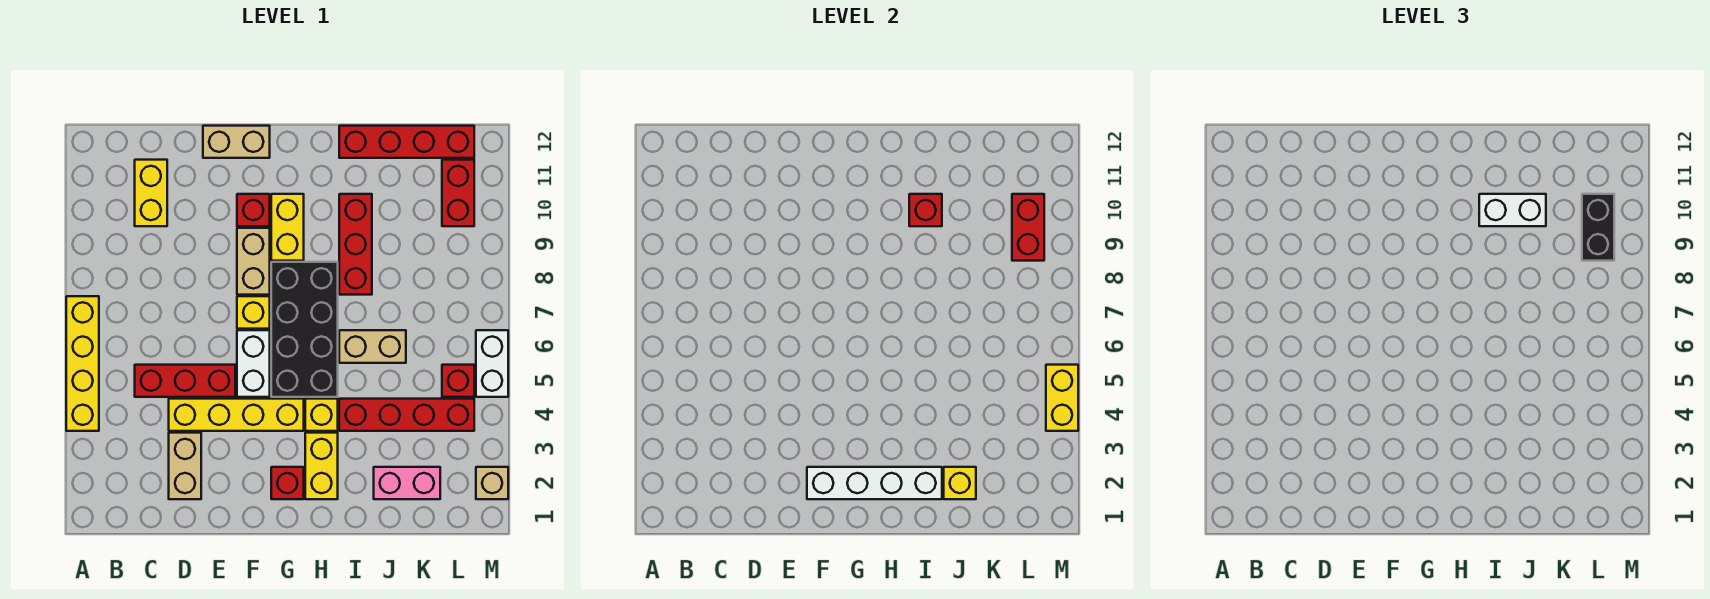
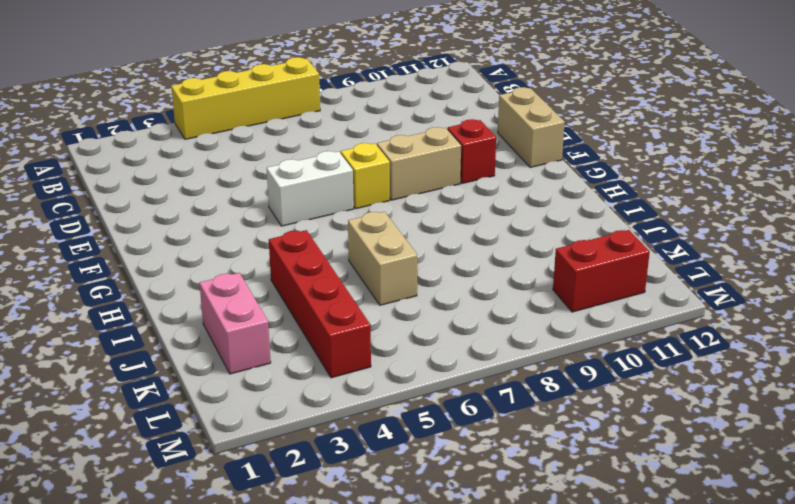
none -> red 1x3 brick [135,365,235,397]
none -> yellow 1x2 brick [135,160,167,226]
none -> tan 1x2 brick [169,433,201,499]
none -> yellow 1x4 brick [169,399,304,431]

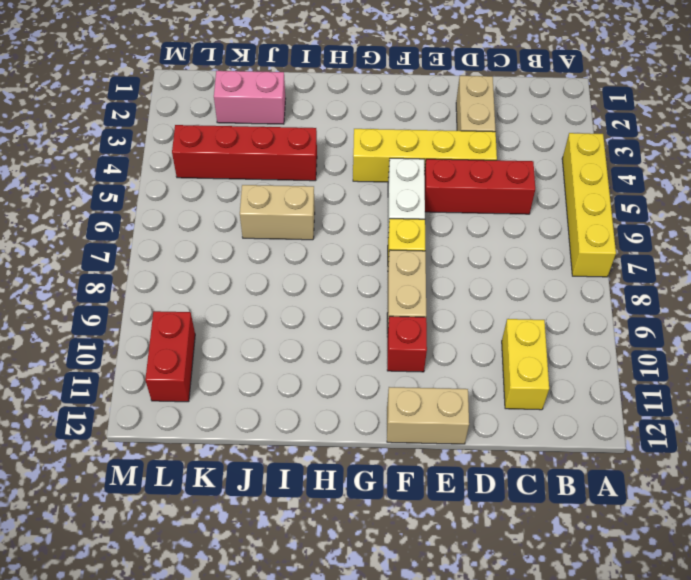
none -> red 1x1 brick [271,467,304,499]
none -> black 2x4 brick [271,262,338,397]
none -> yellow 1x2 brick [271,194,304,261]
none -> yellow 1x2 brick [305,433,338,499]

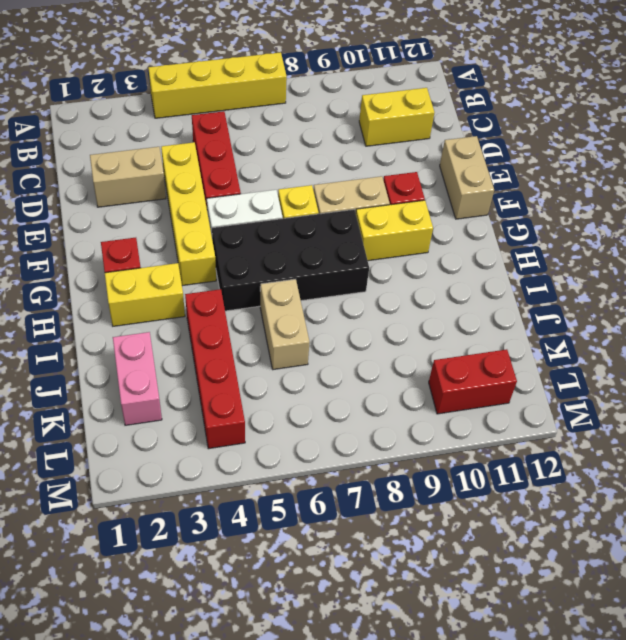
none -> yellow 1x1 brick [305,399,338,431]
none -> red 1x3 brick [339,194,372,295]
none -> red 1x4 brick [339,126,474,158]
none -> red 1x1 brick [442,365,474,397]

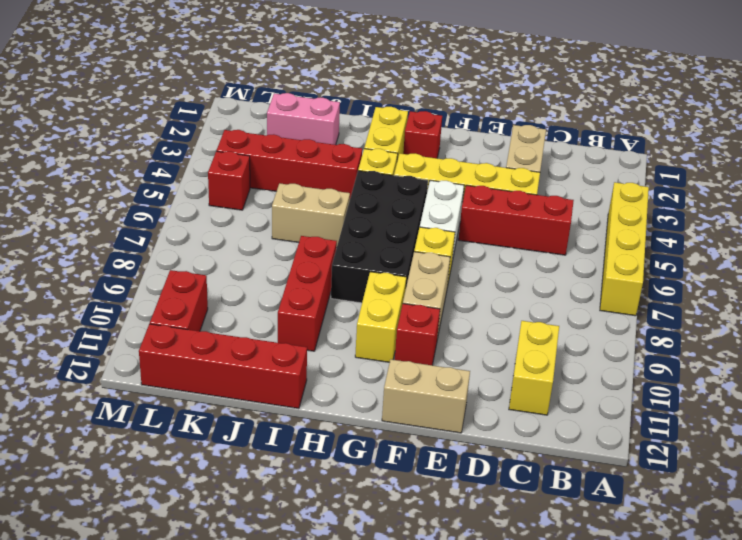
none -> tan 1x1 brick [476,467,508,499]
none -> white 1x2 brick [476,330,508,397]
none -> white 1x4 brick [807,467,942,499]
none -> red 1x1 brick [909,194,942,226]

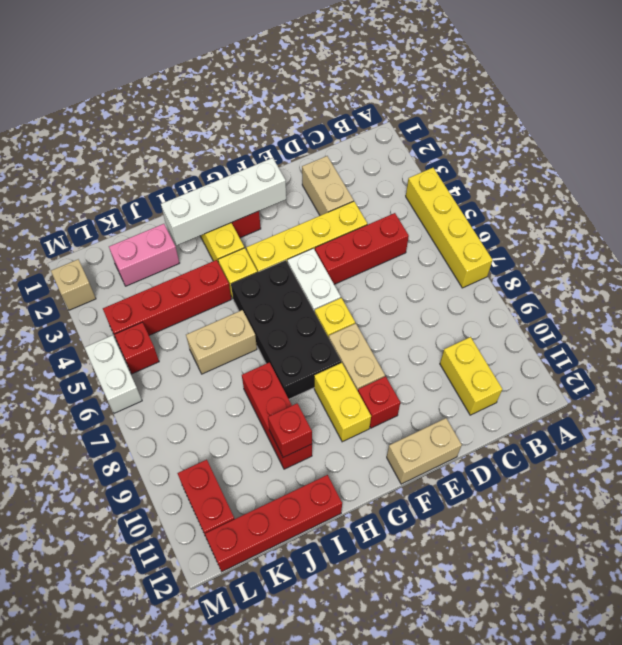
none -> yellow 1x1 brick [944,467,976,499]
none -> red 1x2 brick [1012,194,1044,261]
none -> yellow 1x2 brick [1046,365,1078,431]
none -> white 1x2 brick [1479,194,1546,226]

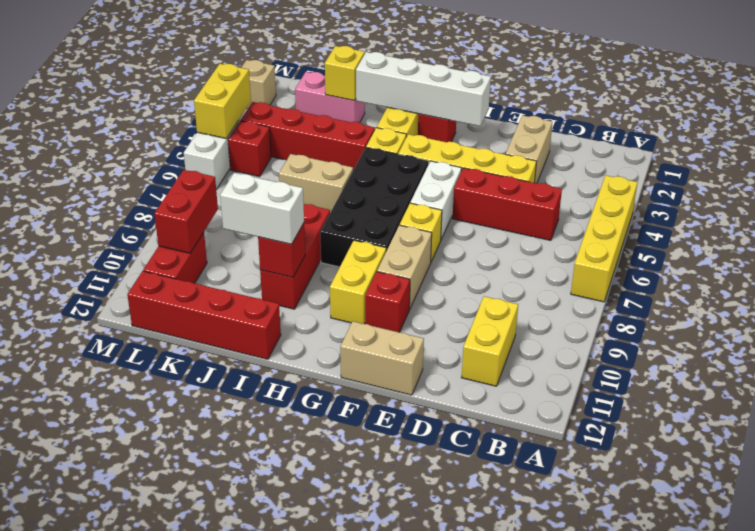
none -> black 1x2 brick [1582,194,1614,261]

